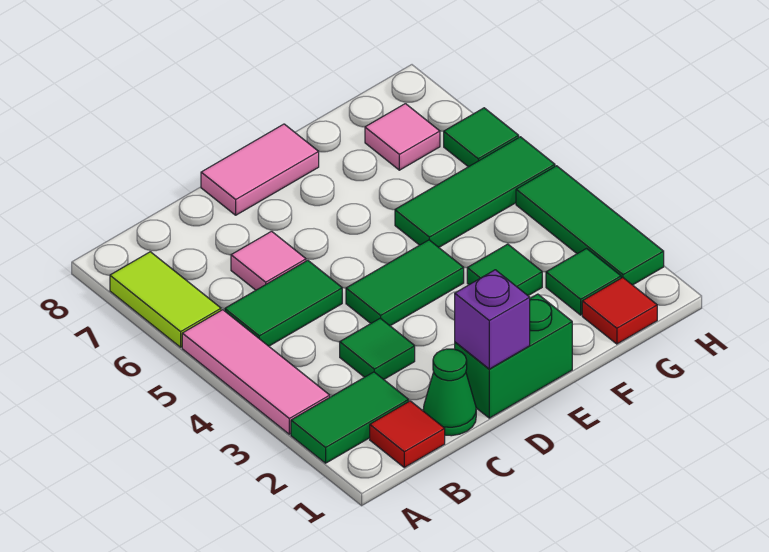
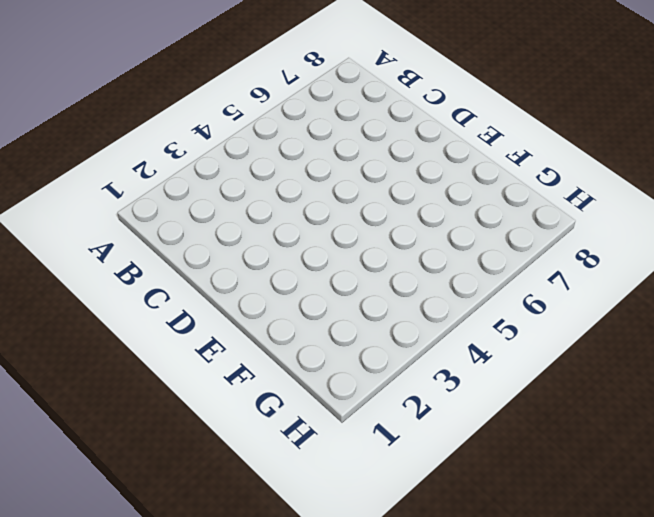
none -> green 1x2 tile [291,372,409,463]
none -> pink 1x3 tile [182,310,330,434]
none -> lime 1x2 tile [110,252,221,347]

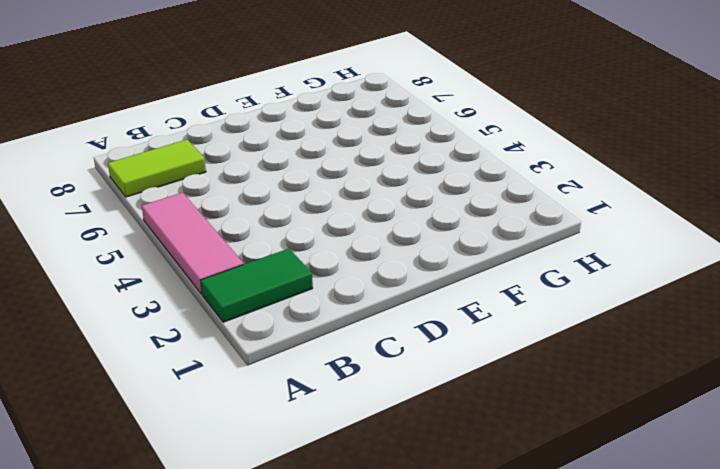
lime 1x2 tile [108,140,206,197] -> lime 1x2 tile turned to [110,252,221,347]
none -> red 1x1 tile [370,401,445,467]
none -> green 1x2 tile [225,260,342,346]
none -> green 1x1 cone [423,349,476,436]

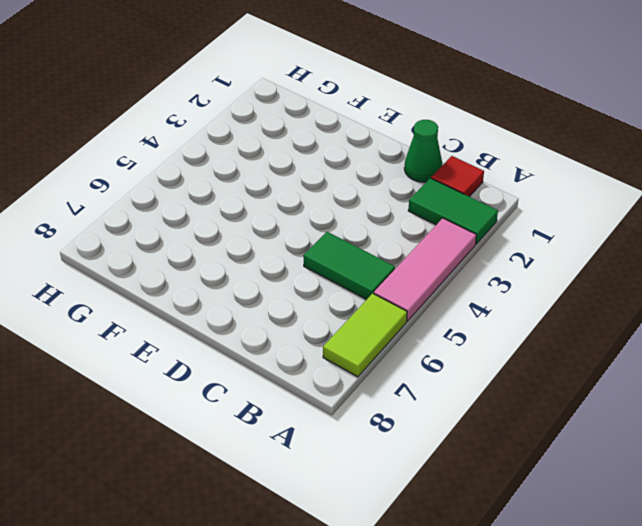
none -> green 1x1 tile [340,318,415,379]
none -> pink 1x1 tile [231,231,306,290]
none -> green 1x2 brick [455,294,572,418]

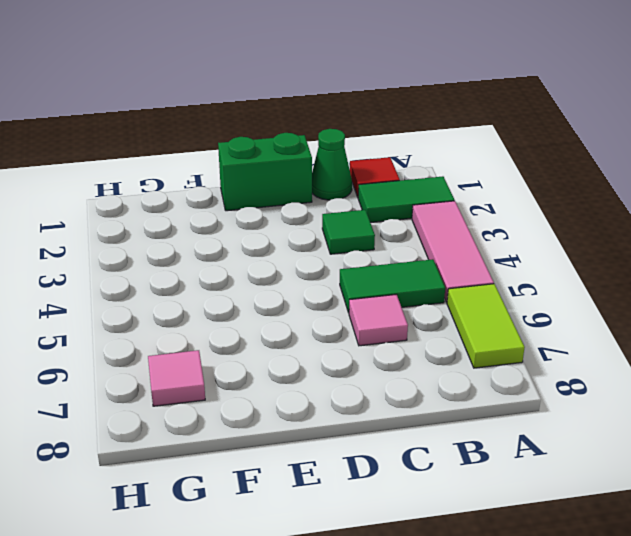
none -> green 1x2 tile [346,240,464,326]
none -> pink 1x2 tile [201,124,319,215]
none -> green 1x1 tile [467,244,542,296]

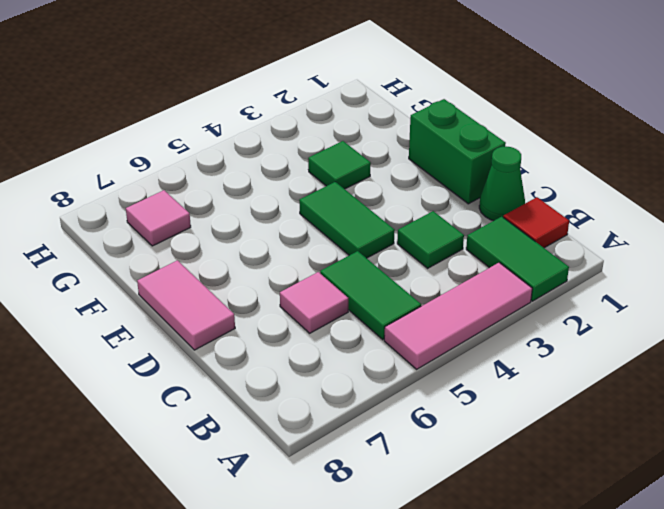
none -> lime 1x2 tile [110,252,221,347]
none -> green 1x3 tile [395,137,555,247]
none -> red 1x1 tile [582,277,657,344]

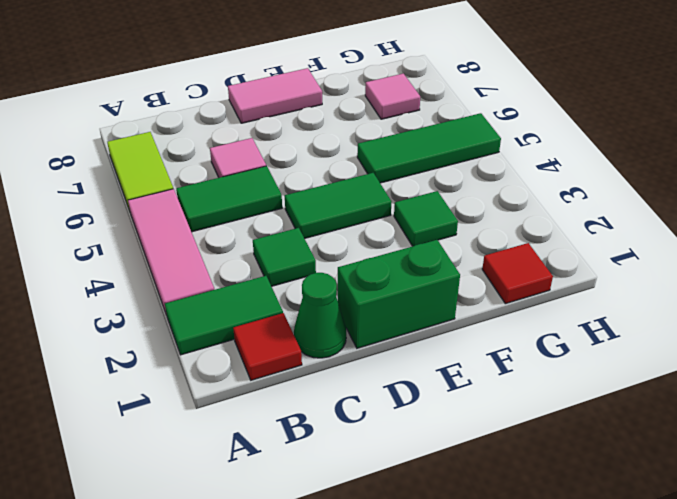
none -> green 1x1 tile [546,249,621,315]
none -> green 1x3 tile [516,166,664,285]
none -> green 1x1 tile [444,108,519,167]

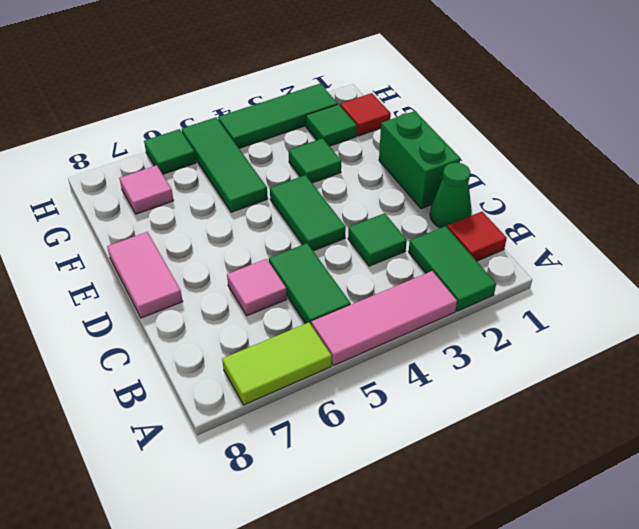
none -> purple 1x1 brick [455,270,530,369]

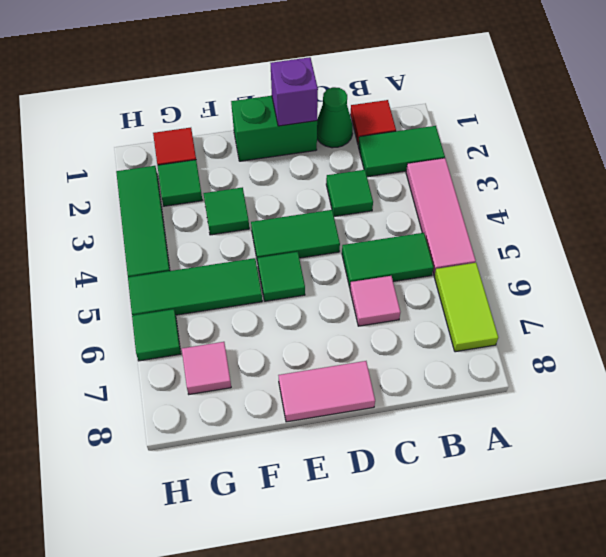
green 1x1 tile [257,252,305,301] -> none

